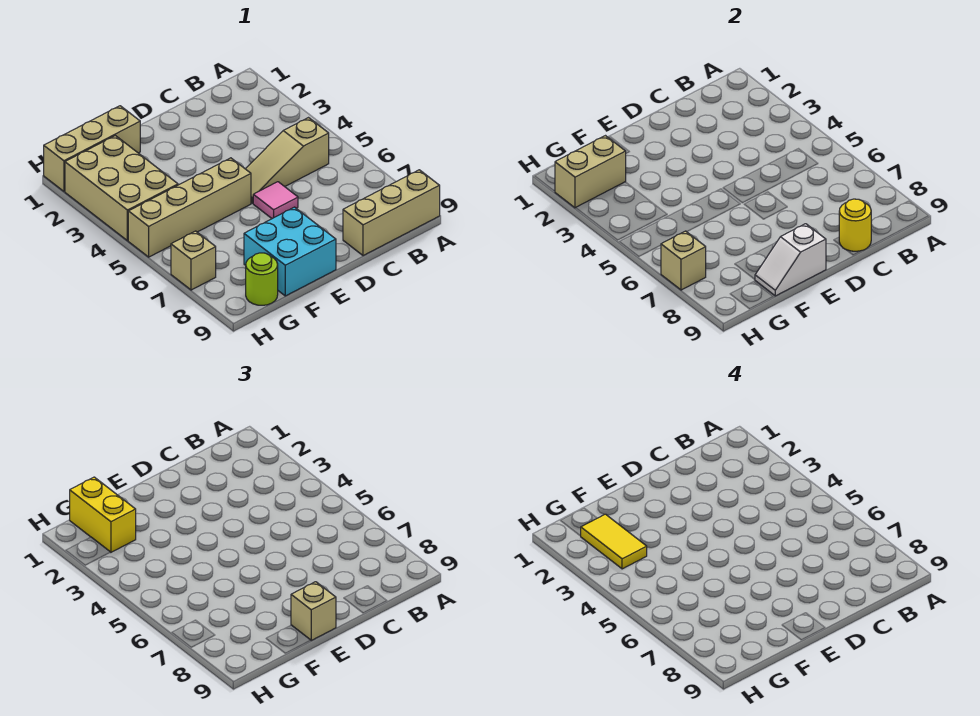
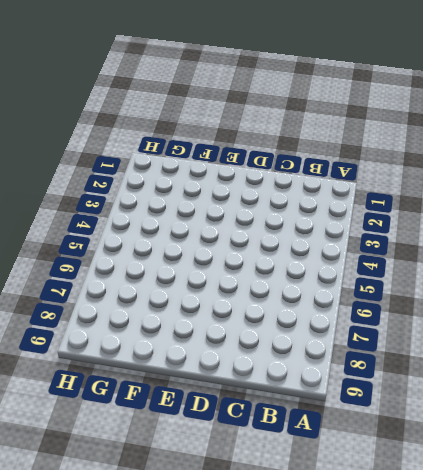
none -> tan 1x3 brick [343,170,440,256]
none -> tan 1x3 slope [246,118,329,203]
none -> pink 1x1 tile [253,182,298,219]

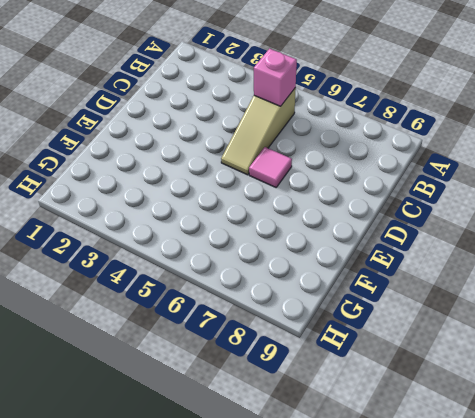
pink 1x1 brick [254,49,297,106] -> none
none -> tan 1x3 brick [343,170,440,256]
none -> tan 1x4 brick [128,158,251,257]
none -> cyan 2x2 brick [244,207,336,296]

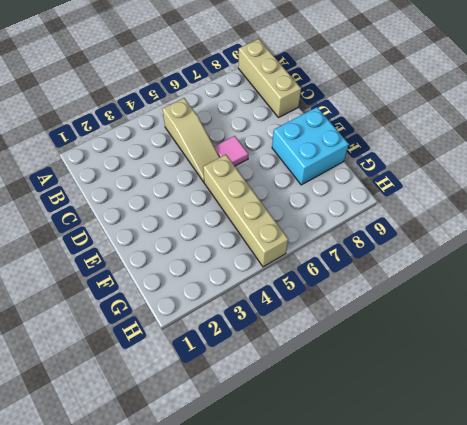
none -> tan 1x3 brick [44,106,140,191]
none -> tan 2x3 brick [65,136,178,241]
none -> lime 1x1 round brick [246,253,278,305]

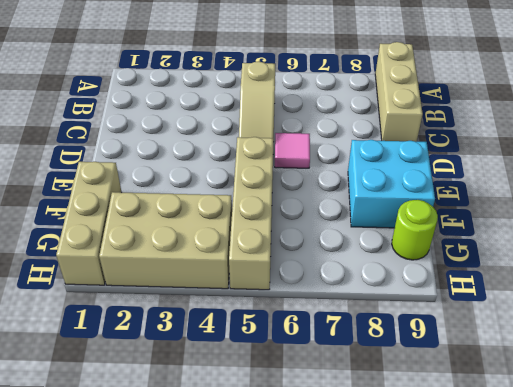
none -> tan 1x1 brick [171,231,216,290]
none -> yellow 1x1 round brick [839,199,871,251]
none -> white 1x2 slope [755,224,826,296]

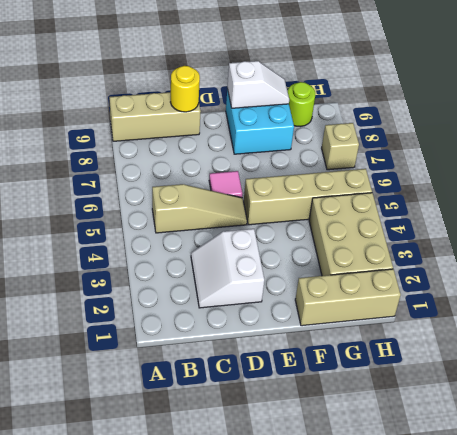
white 2x2 slope [191,229,264,308] -> none
none -> tan 1x2 brick [555,136,626,208]
none -> tan 1x1 brick [661,231,706,290]
none -> tan 1x1 brick [291,582,336,640]

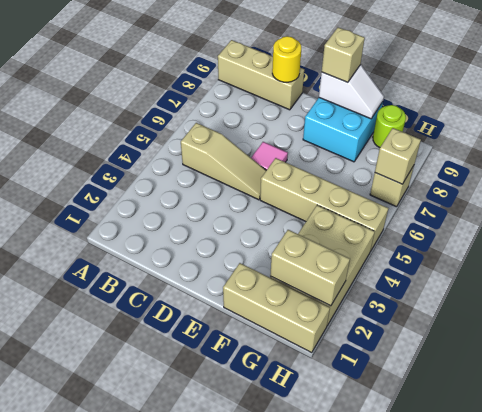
none -> yellow 1x2 brick [70,477,136,552]
none -> yellow 1x2 tile [581,514,647,569]

